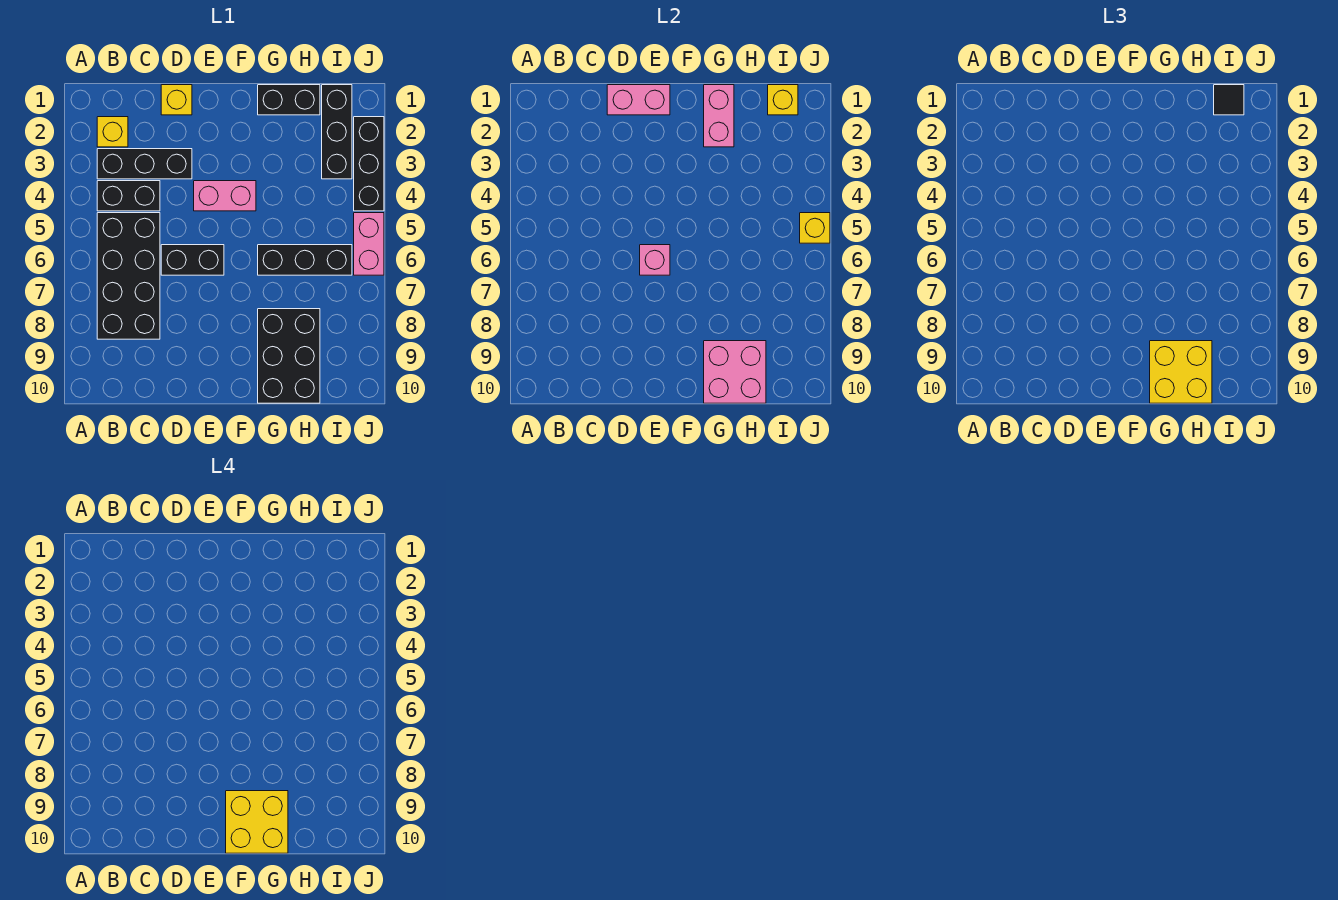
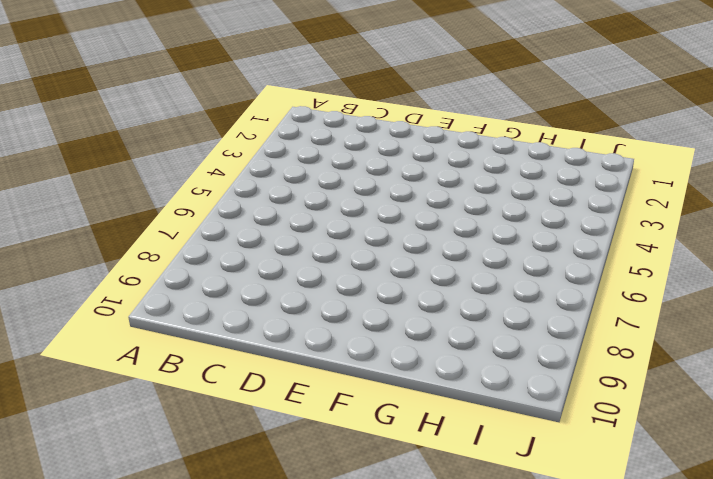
none -> yellow 1x1 brick [97,117,128,147]
none -> black 1x3 brick [97,149,192,179]
none -> black 1x2 brick [97,181,160,211]

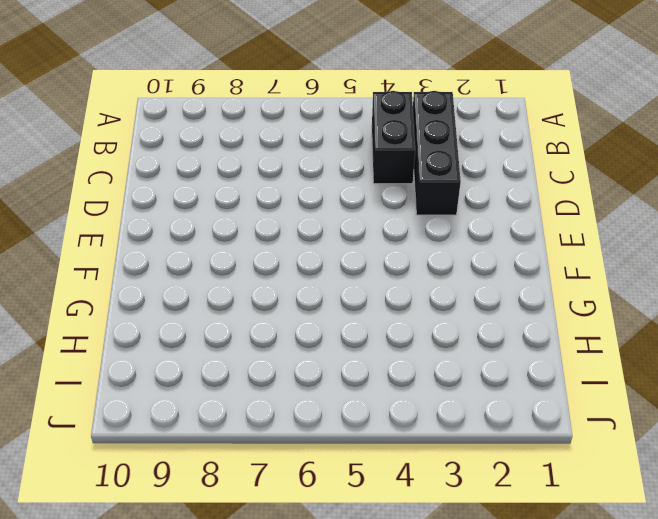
none -> yellow 1x1 brick [97,117,128,147]
none -> black 2x4 brick [97,213,160,339]
none -> yellow 1x1 brick [161,85,192,115]

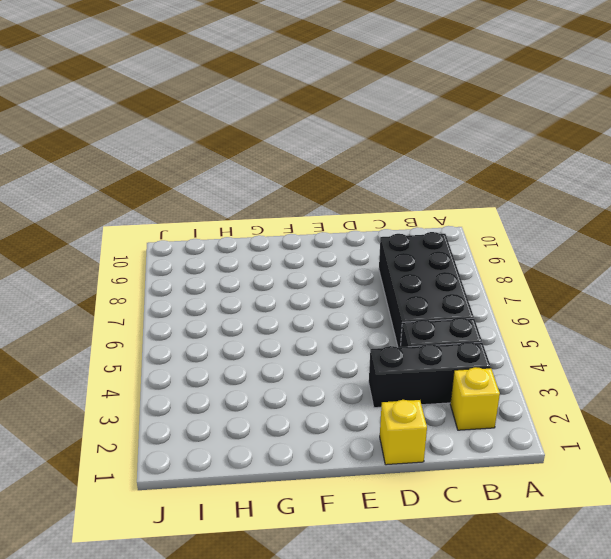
none -> black 1x2 brick [161,245,224,275]
none -> pink 1x2 brick [194,181,256,211]
none -> black 1x2 brick [258,85,320,115]

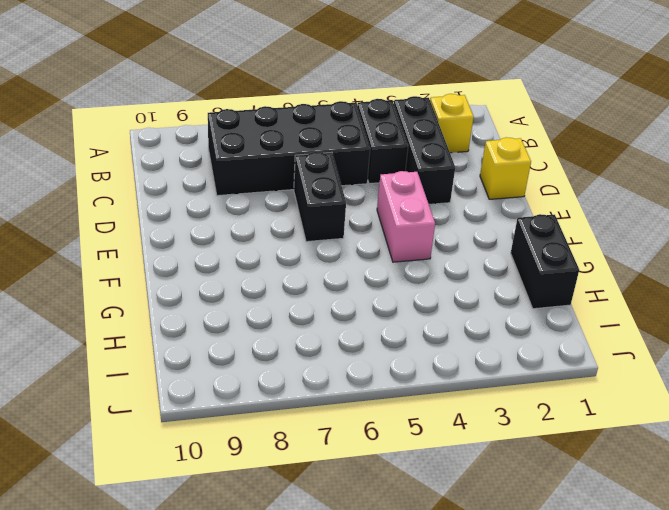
none -> black 1x3 brick [258,245,352,275]
none -> black 2x3 brick [258,309,320,403]
none -> black 1x3 brick [322,85,352,179]

